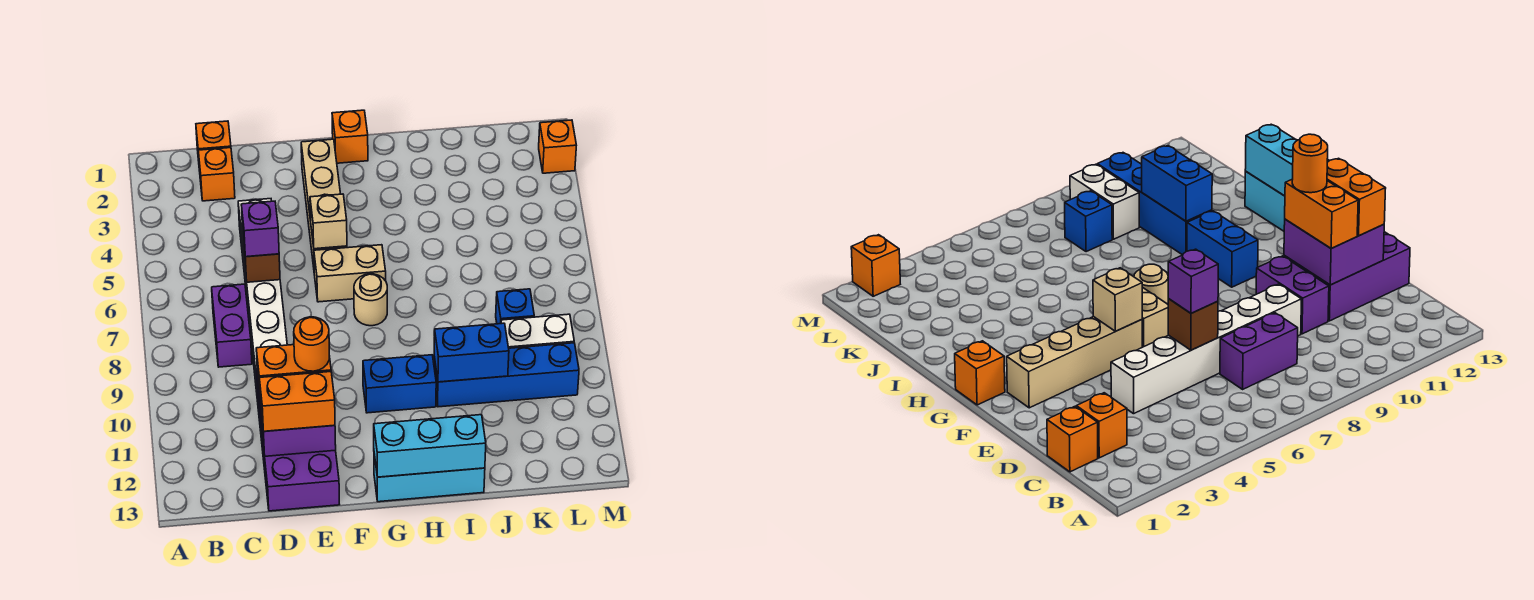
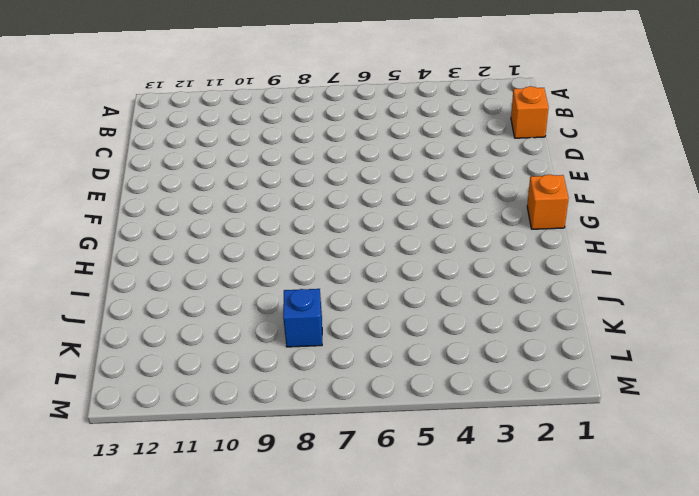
none -> orange 1x1 brick [198,148,235,201]
none -> purple 1x2 brick [212,284,252,367]
none -> white 1x6 brick [238,199,287,392]

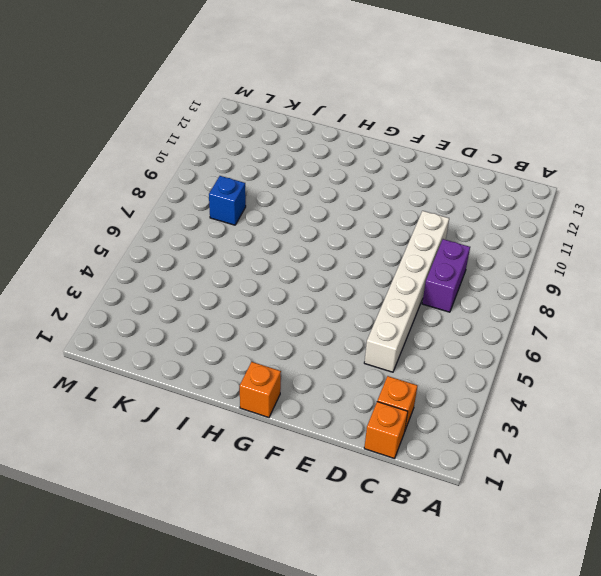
none -> purple 1x2 brick [1256,256,1329,334]
none -> purple 2x3 brick [259,407,340,511]
none -> tan 1x4 brick [301,139,347,267]

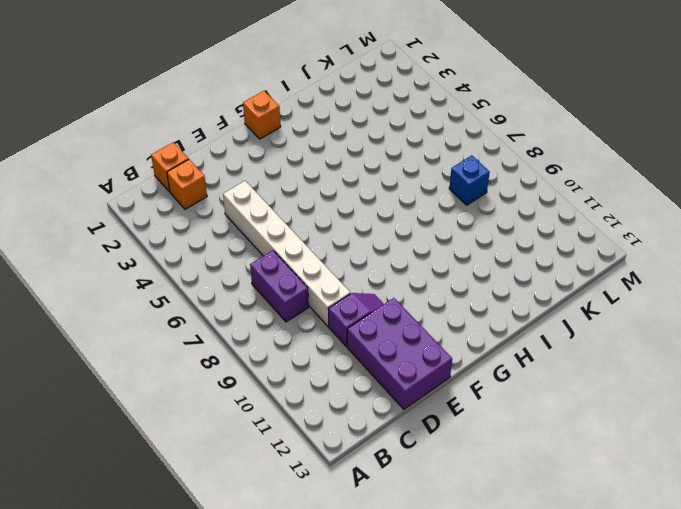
purple 1x2 slope [328,293,384,346] -> purple 1x2 brick [1256,256,1329,334]
none -> tan 1x4 brick [301,139,347,267]
none -> tan 1x2 brick [314,245,386,302]
none -> tan 1x1 round brick [354,274,387,326]

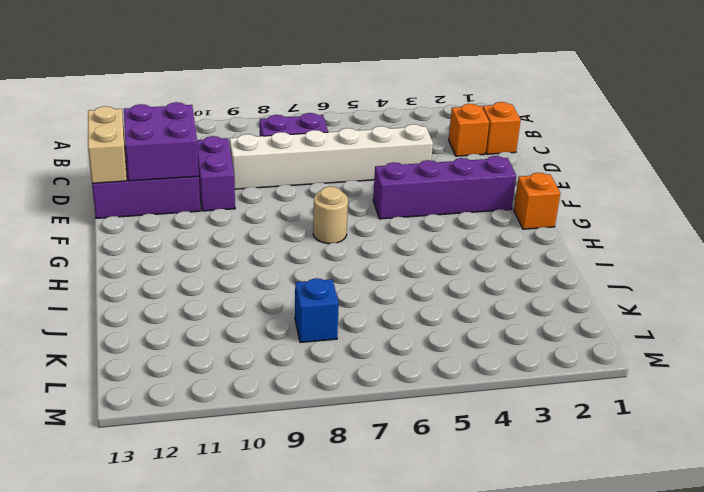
tan 1x2 brick [88,106,127,183] -> tan 1x2 brick moved to [314,245,386,302]
purple 1x4 brick [373,156,516,219] -> tan 1x4 brick [301,139,347,267]
none -> blue 1x2 brick [363,355,436,413]
none -> cyan 1x3 brick [374,454,485,502]
none -> blue 1x4 brick [434,343,579,407]

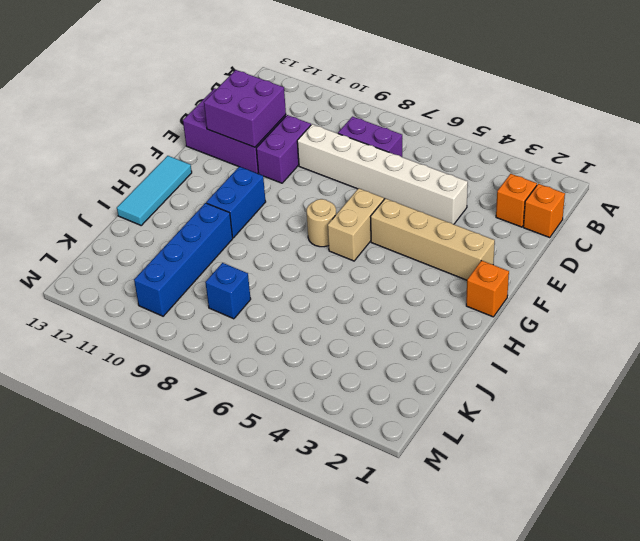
cyan 1x3 tile [117,156,192,225] -> cyan 1x3 brick [374,454,485,502]
none -> white 1x2 brick [501,314,574,348]
none -> orange 1x1 brick [539,120,576,173]
none -> brown 1x1 brick [243,238,280,282]

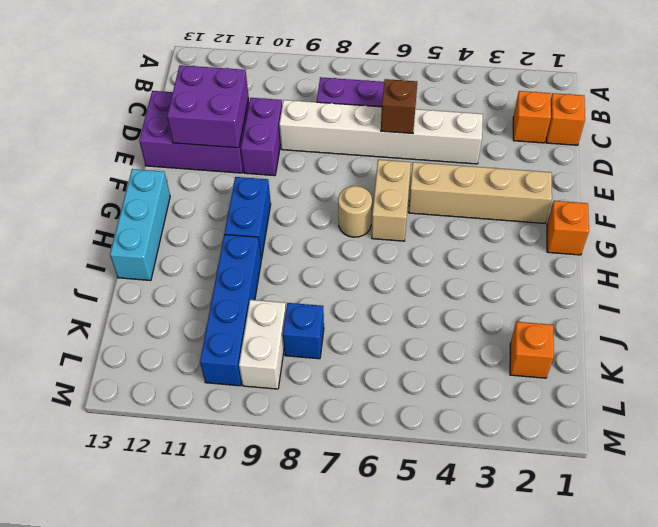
orange 1x1 brick [510,322,554,378] -> orange 1x1 brick moved to [539,120,576,173]
none -> tan 1x1 brick [310,194,347,249]
none -> cyan 1x3 brick [374,415,486,477]
none -> blue 1x2 brick [434,323,509,382]

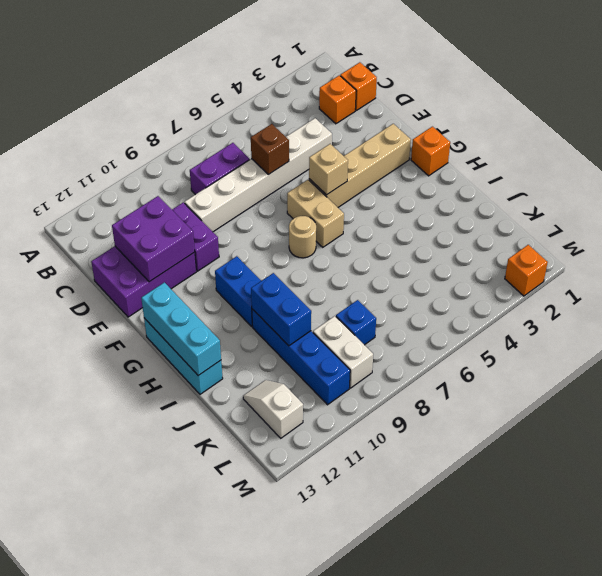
white 1x2 slope [243,380,303,438] -> none
none -> purple 1x1 brick [241,201,279,257]
none -> orange 1x2 brick [256,345,331,393]
none -> orange 1x2 brick [259,372,335,431]

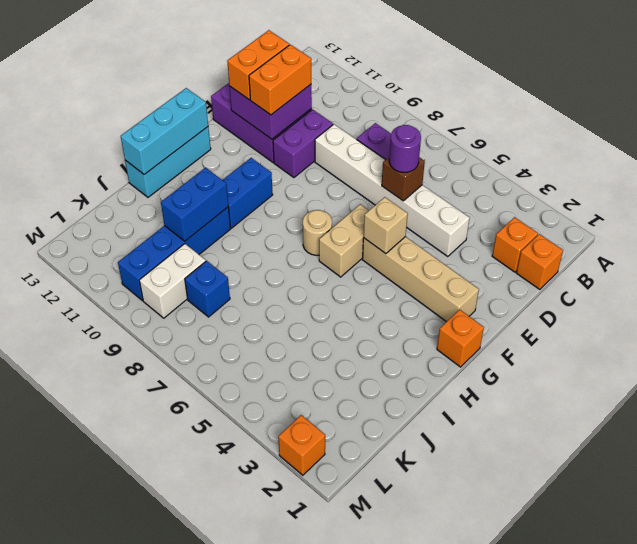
purple 1x1 round brick [389,125,421,172] -> purple 1x1 brick [241,201,279,257]
none -> orange 1x1 round brick [294,317,329,371]

